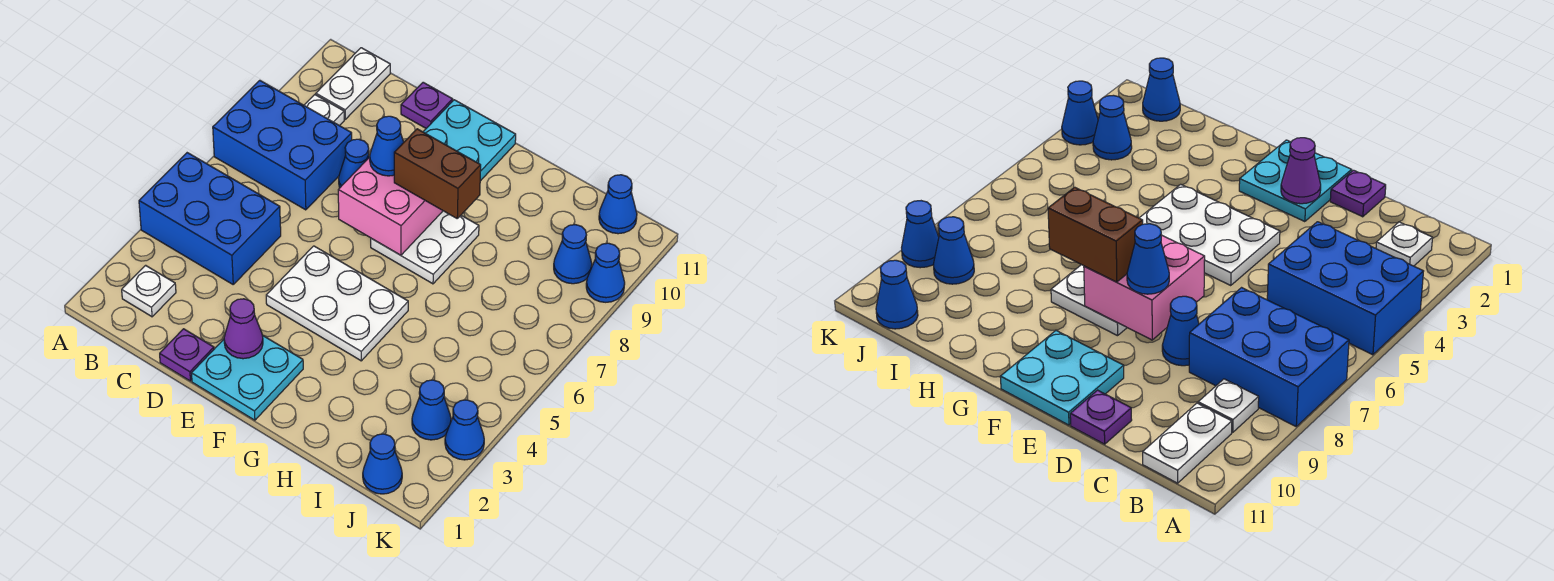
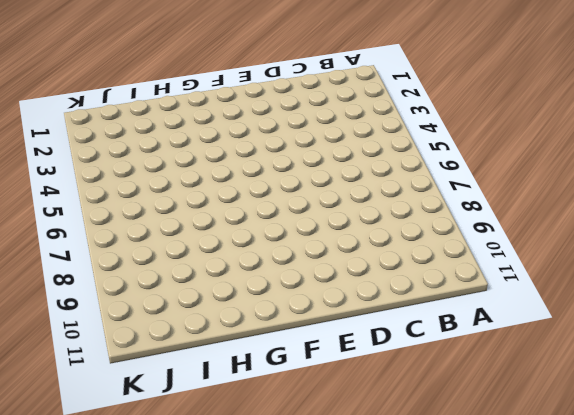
none -> blue 2x3 brick [139,153,281,284]
none -> blue 2x3 brick [213,80,352,210]
none -> white 1x1 plate [122,265,176,317]

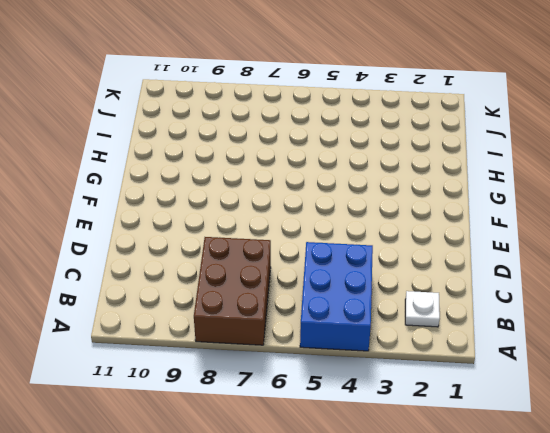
brown 2x3 brick [194,237,271,345] -> blue 2x3 brick [213,80,352,210]
none -> white 1x1 plate [304,95,344,126]
none -> white 1x2 plate [316,48,390,119]
none -> purple 1x1 plate [160,329,214,381]

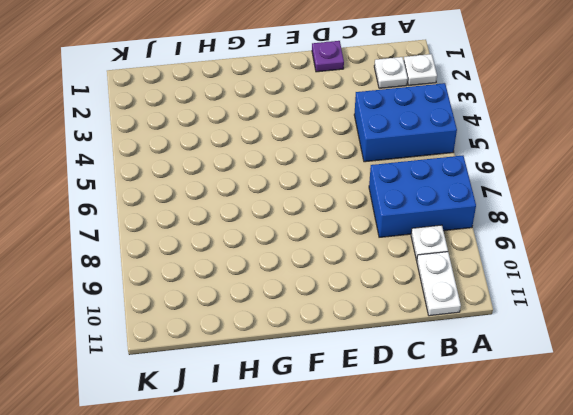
white 1x1 plate [404,54,437,85] -> none
none -> blue 1x1 cone [339,139,369,188]
none -> purple 1x1 plate [401,82,453,128]
none -> cyan 2x2 plate [192,335,303,420]

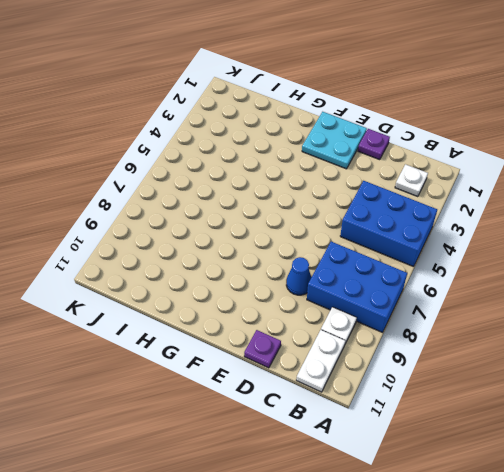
none -> white 2x3 plate [266,246,408,361]
none -> cyan 2x2 plate [423,100,516,181]
none -> white 2x2 plate [371,211,479,284]

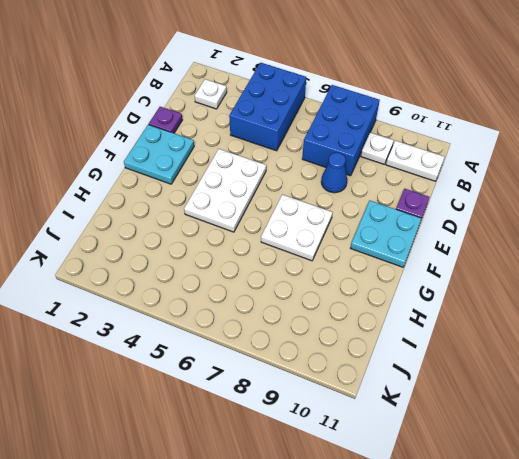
none -> blue 1x1 cone [363,434,402,494]
none -> blue 1x1 cone [412,380,451,440]
none -> blue 1x1 cone [554,225,592,284]

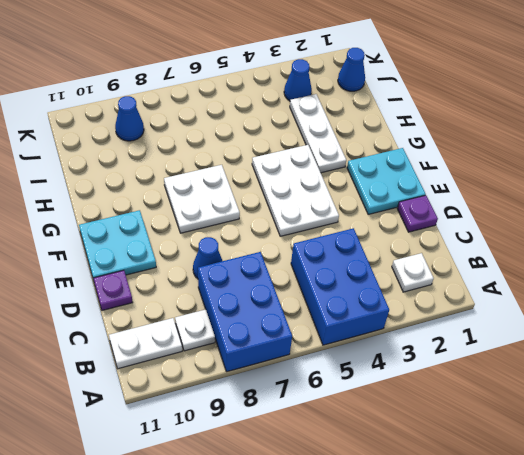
white 1x3 plate [290,94,346,173] -> none
none -> blue 1x1 cone [599,175,637,234]
none -> blue 1x1 cone [445,400,484,460]
none -> blue 1x1 cone [586,243,625,302]

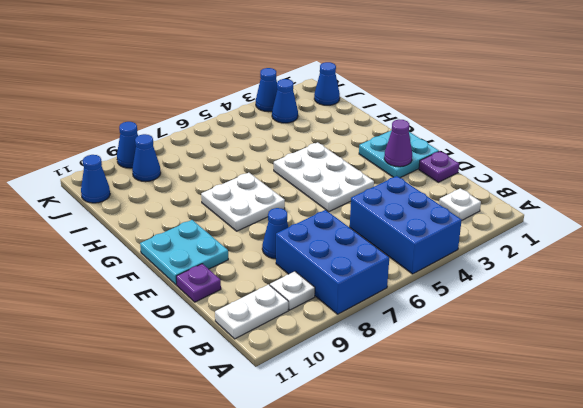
none -> pink 2x2 brick [338,157,443,255]
none -> blue 1x1 cone [370,116,404,176]
none -> brown 1x2 brick [394,129,481,218]

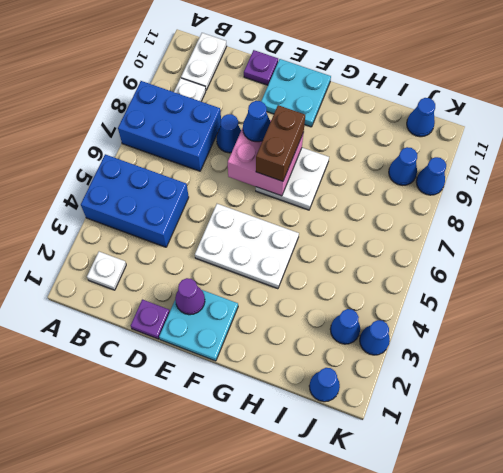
brown 1x2 brick [256,105,305,181] -> brown 1x2 brick turned to [394,129,481,218]

